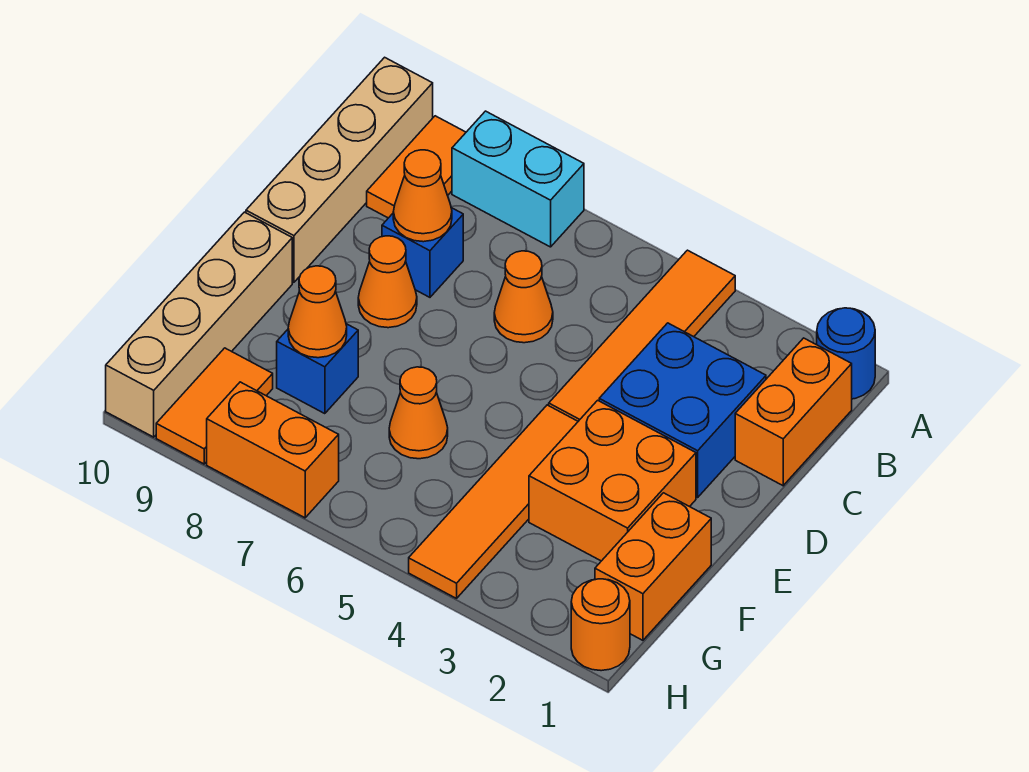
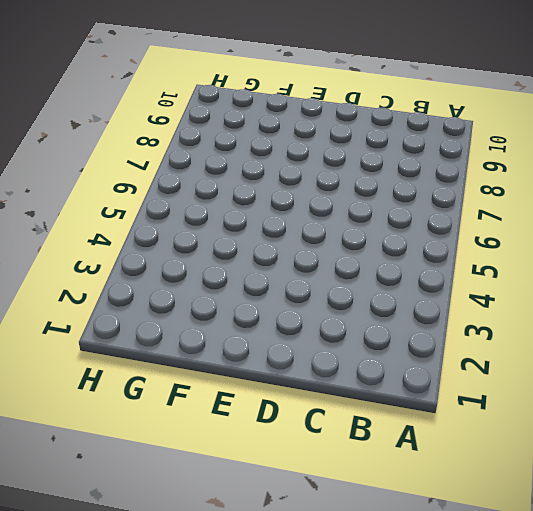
none -> blue 1x1 round brick [817,308,875,399]
none -> orange 1x4 tile [549,250,735,421]
none -> cyan 1x2 brick [452,111,584,247]

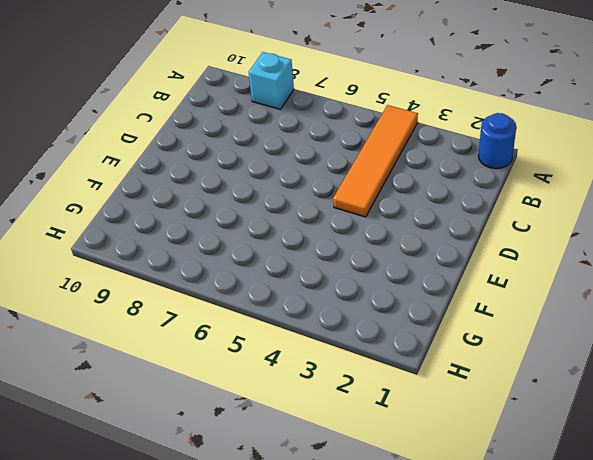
cyan 1x1 brick [249,52,294,109] -> cyan 1x2 brick [452,111,584,247]
none -> orange 1x2 tile [367,116,466,218]
none -> tan 1x4 brick [246,57,433,282]
none -> orange 1x2 brick [735,338,852,486]

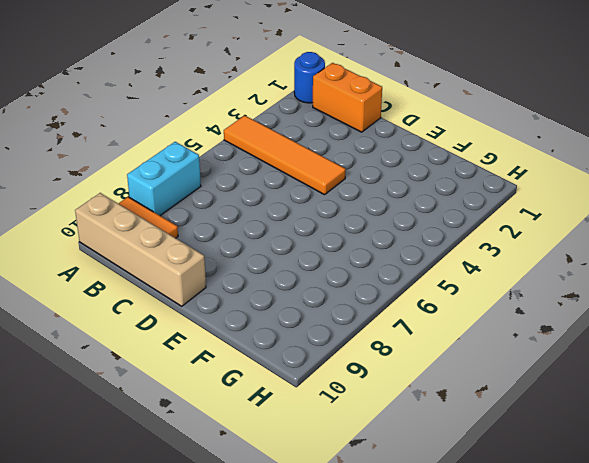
none -> blue 2x2 brick [599,323,766,497]
none -> orange 1x1 cone [494,251,553,343]
none -> blue 1x1 brick [382,208,463,297]

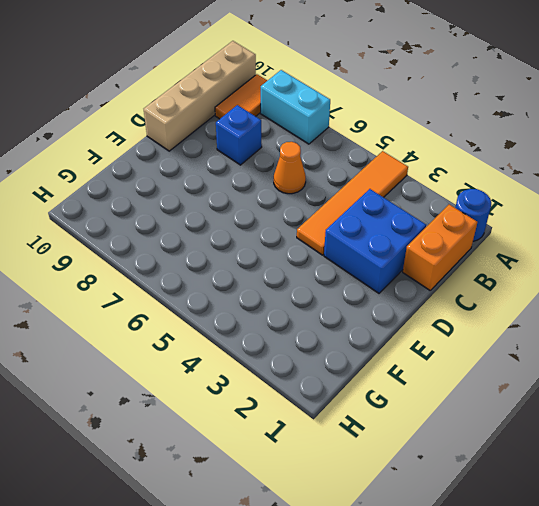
none -> orange 1x1 cone [358,236,417,328]
none -> orange 2x2 brick [529,400,696,561]
none -> orange 1x4 tile [409,405,578,598]

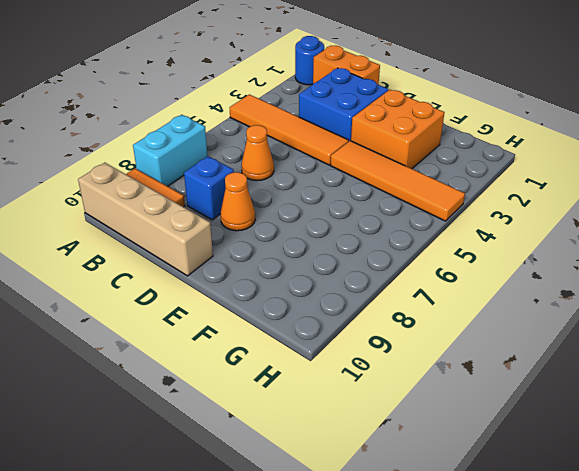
none -> tan 1x4 brick [106,212,292,437]
none -> orange 1x2 brick [595,493,711,640]
none -> orange 1x1 cone [389,367,448,459]

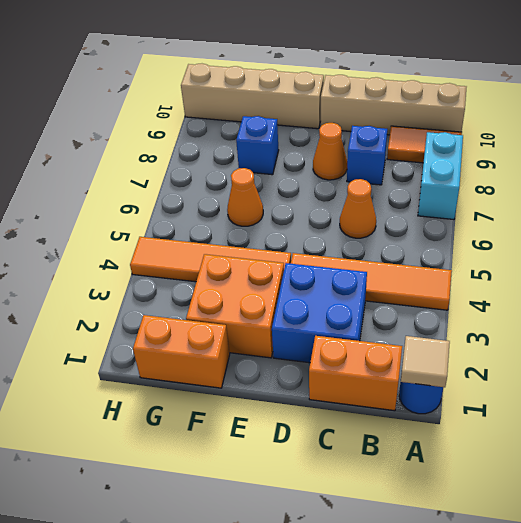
tan 1x1 tile [401,336,450,387] -> none
none -> orange 1x2 tile [156,348,273,464]
none -> orange 1x1 round brick [571,579,630,671]
none -> orange 1x2 brick [207,382,339,518]

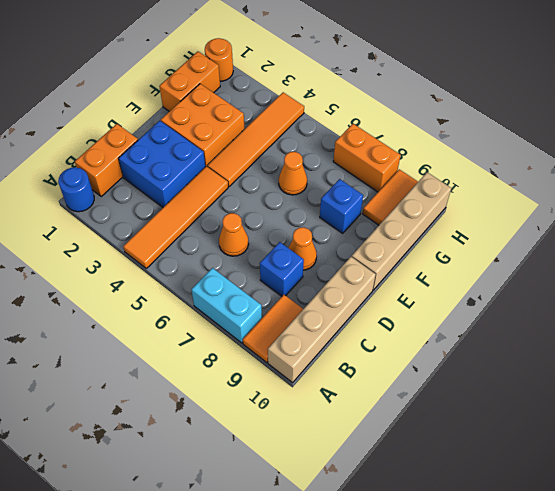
none -> orange 1x1 cone [393,150,452,242]
none -> orange 1x1 cone [288,266,347,358]

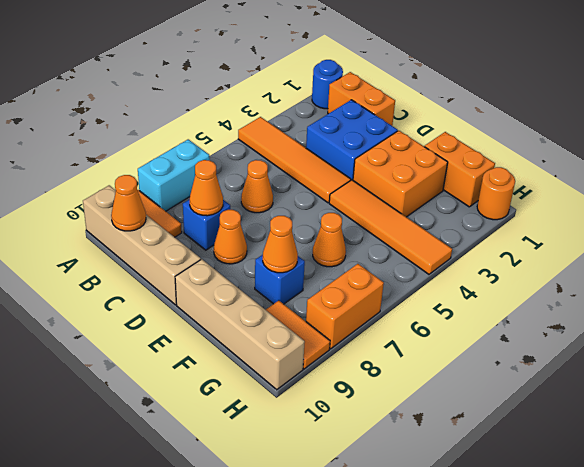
orange 1x1 cone [111,175,146,231] -> none

